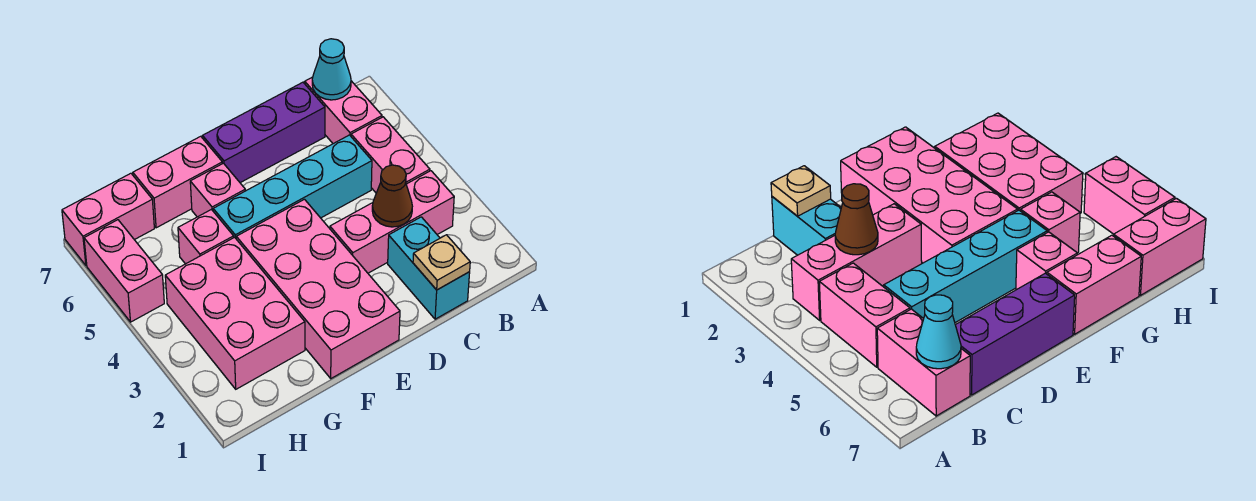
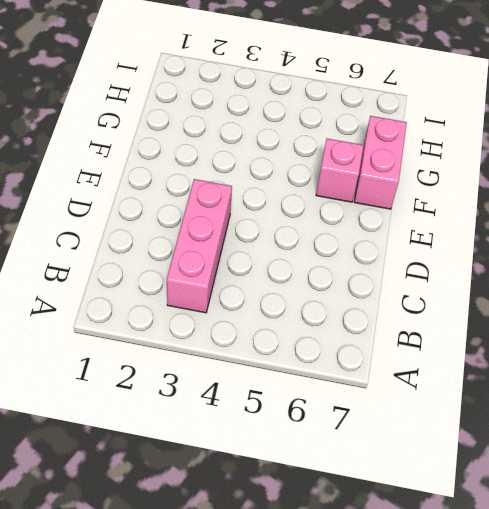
none -> pink 1x2 brick [351,117,430,193]
none -> pink 1x2 brick [305,77,382,144]
none -> cyan 1x2 brick [388,217,470,319]

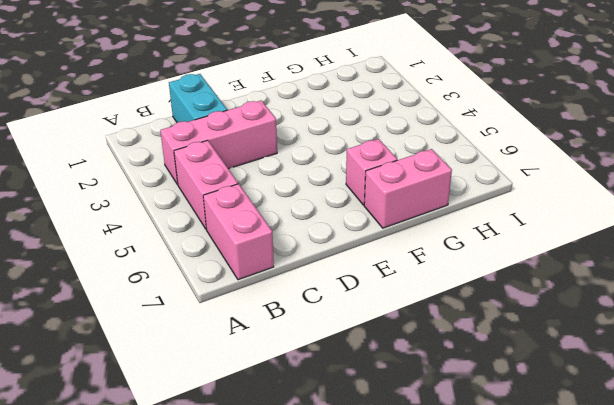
none -> cyan 1x4 brick [213,135,372,238]
none -> purple 1x3 brick [203,82,325,183]
none -> pink 2x4 brick [236,199,400,378]

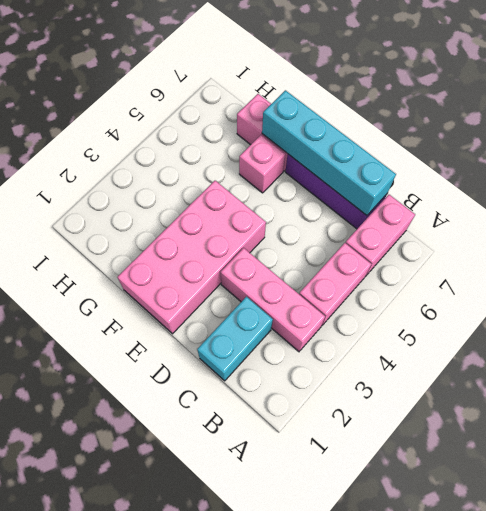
cyan 1x4 brick [262,90,396,215] -> cyan 1x4 brick moved to [213,135,372,238]
none -> pink 2x3 brick [165,237,305,389]
none -> pink 1x1 brick [178,210,234,264]
none -> pink 1x2 brick [62,173,154,265]

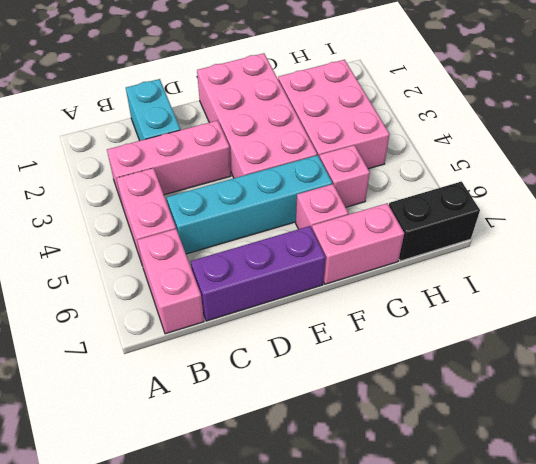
black 1x2 brick [389,182,480,261] -> pink 1x2 brick [62,173,154,265]
none -> pink 1x2 brick [84,220,164,322]
none -> cyan 1x1 cone [312,39,351,100]
none -> tan 1x1 plate [413,235,470,290]

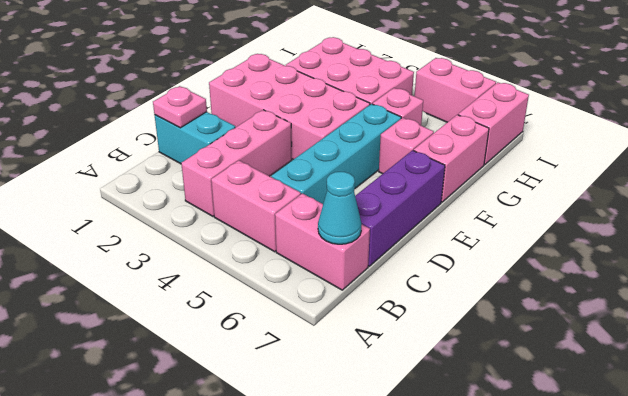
pink 1x1 plate [153,86,207,128] -> tan 1x1 plate [413,235,470,290]
none -> brown 1x1 cone [372,165,412,227]

